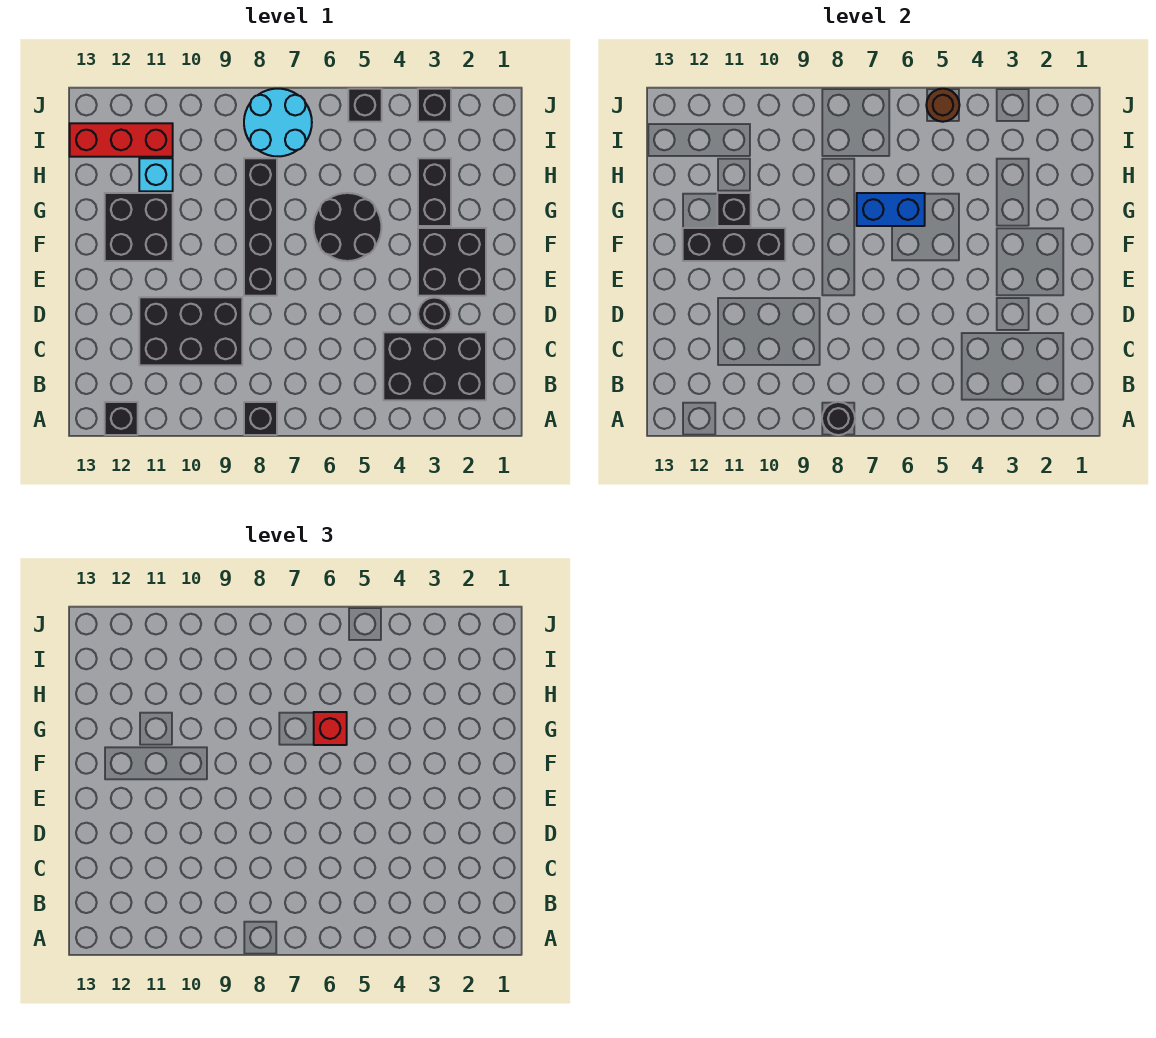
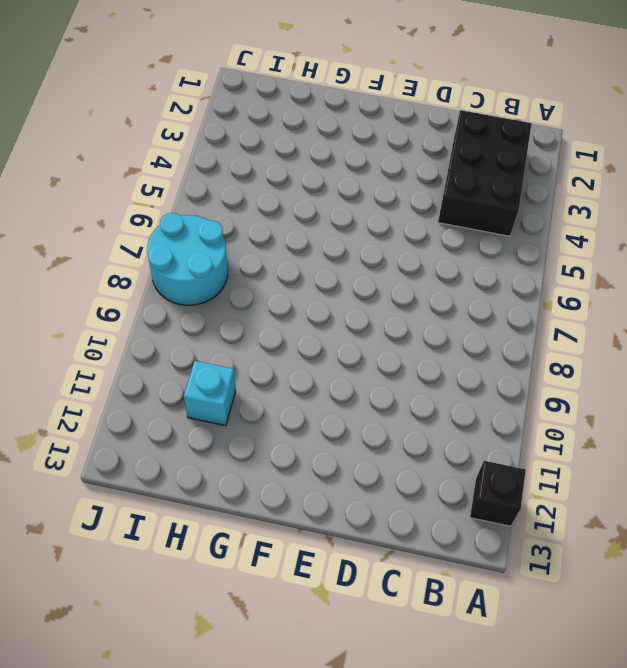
none -> black 1x1 brick [244,402,277,435]
none -> black 2x3 brick [139,297,242,365]
none -> black 1x1 round brick [418,298,451,331]

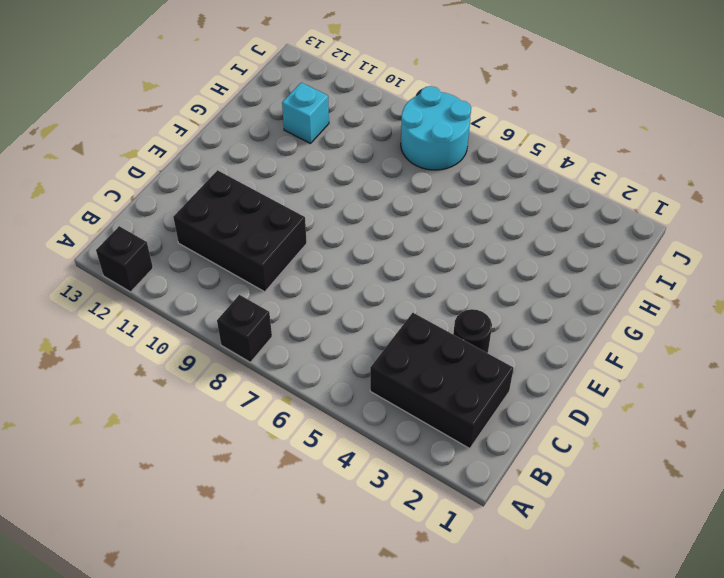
none -> black 2x2 brick [418,228,486,296]
none -> black 1x4 brick [244,158,277,296]
none -> black 2x2 round brick [314,193,381,261]

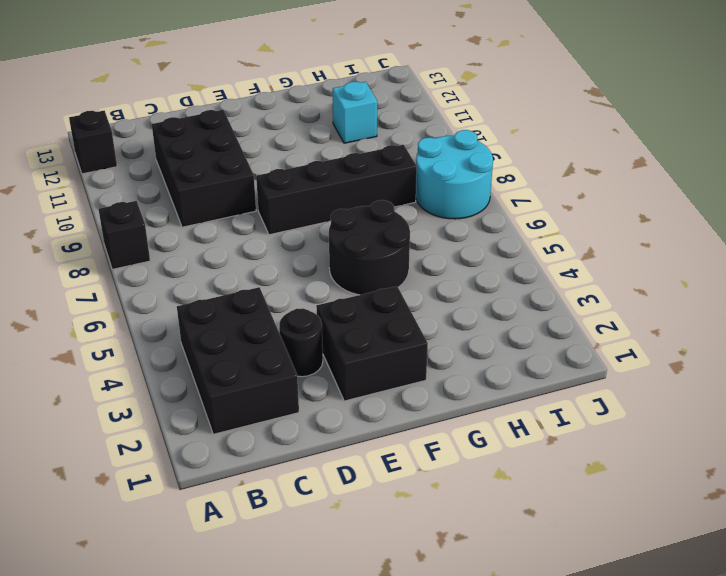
none -> black 2x2 brick [105,193,173,261]
none -> black 1x2 brick [418,158,451,226]
none -> red 1x3 brick [70,123,173,157]

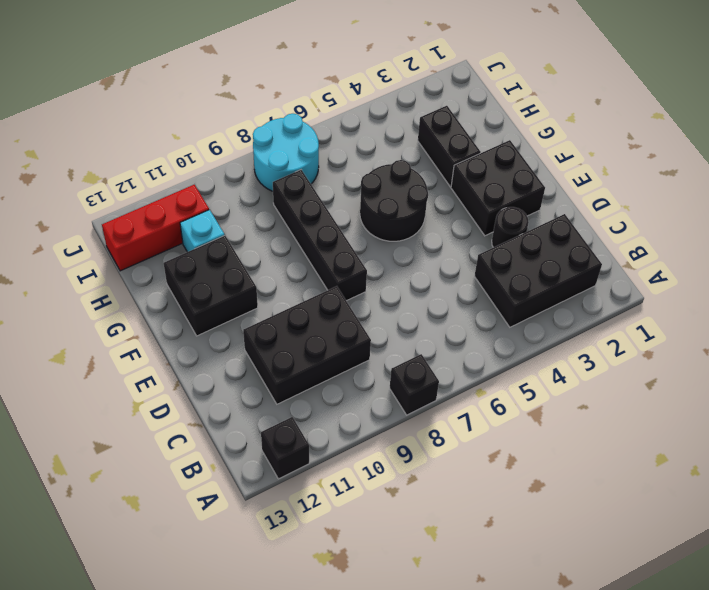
none -> black 1x1 brick [418,89,451,122]
none -> black 1x1 brick [348,89,382,122]
none -> black 1x1 round brick [822,402,855,435]

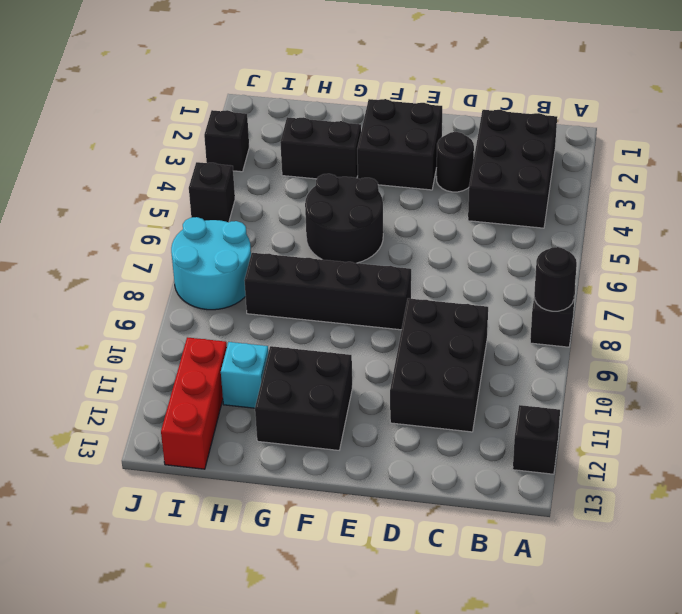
none -> black 1x3 brick [683,228,785,261]
none -> blue 1x2 brick [857,193,925,226]
none -> black 1x1 brick [717,193,751,226]

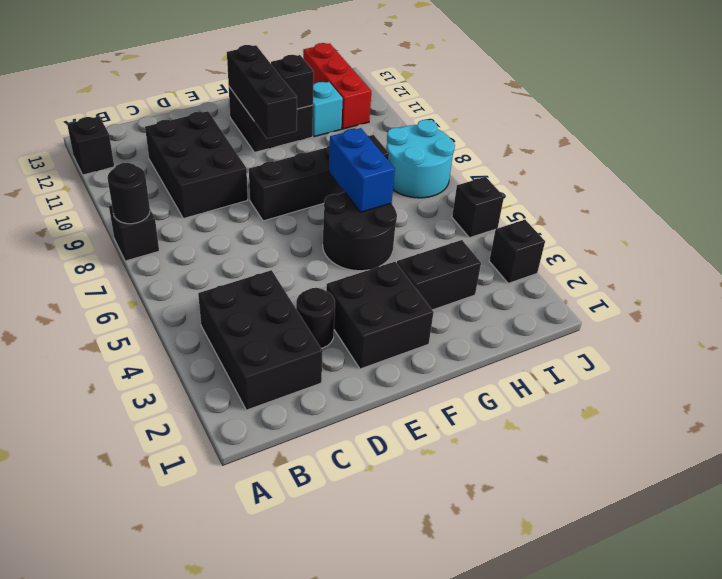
none -> brown 1x1 round brick [926,89,959,122]
none -> red 1x1 brick [314,712,347,745]

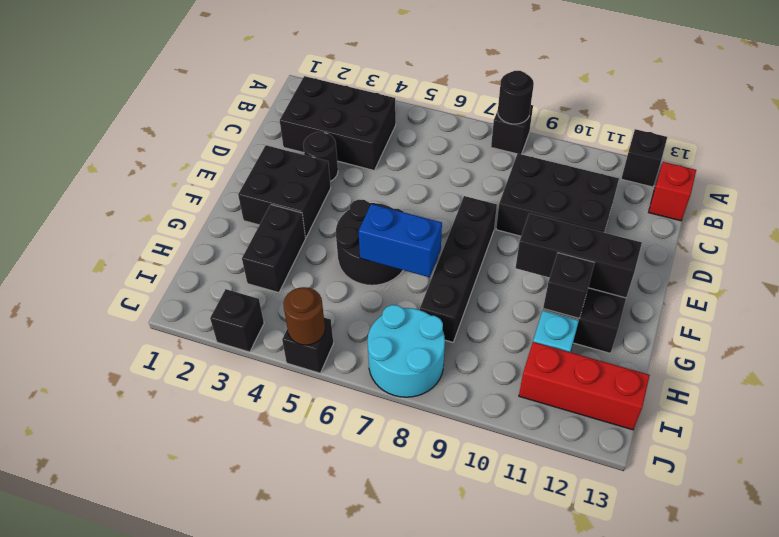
red 1x1 brick [649,162,696,221] -> red 1x1 brick moved to [314,712,347,745]

